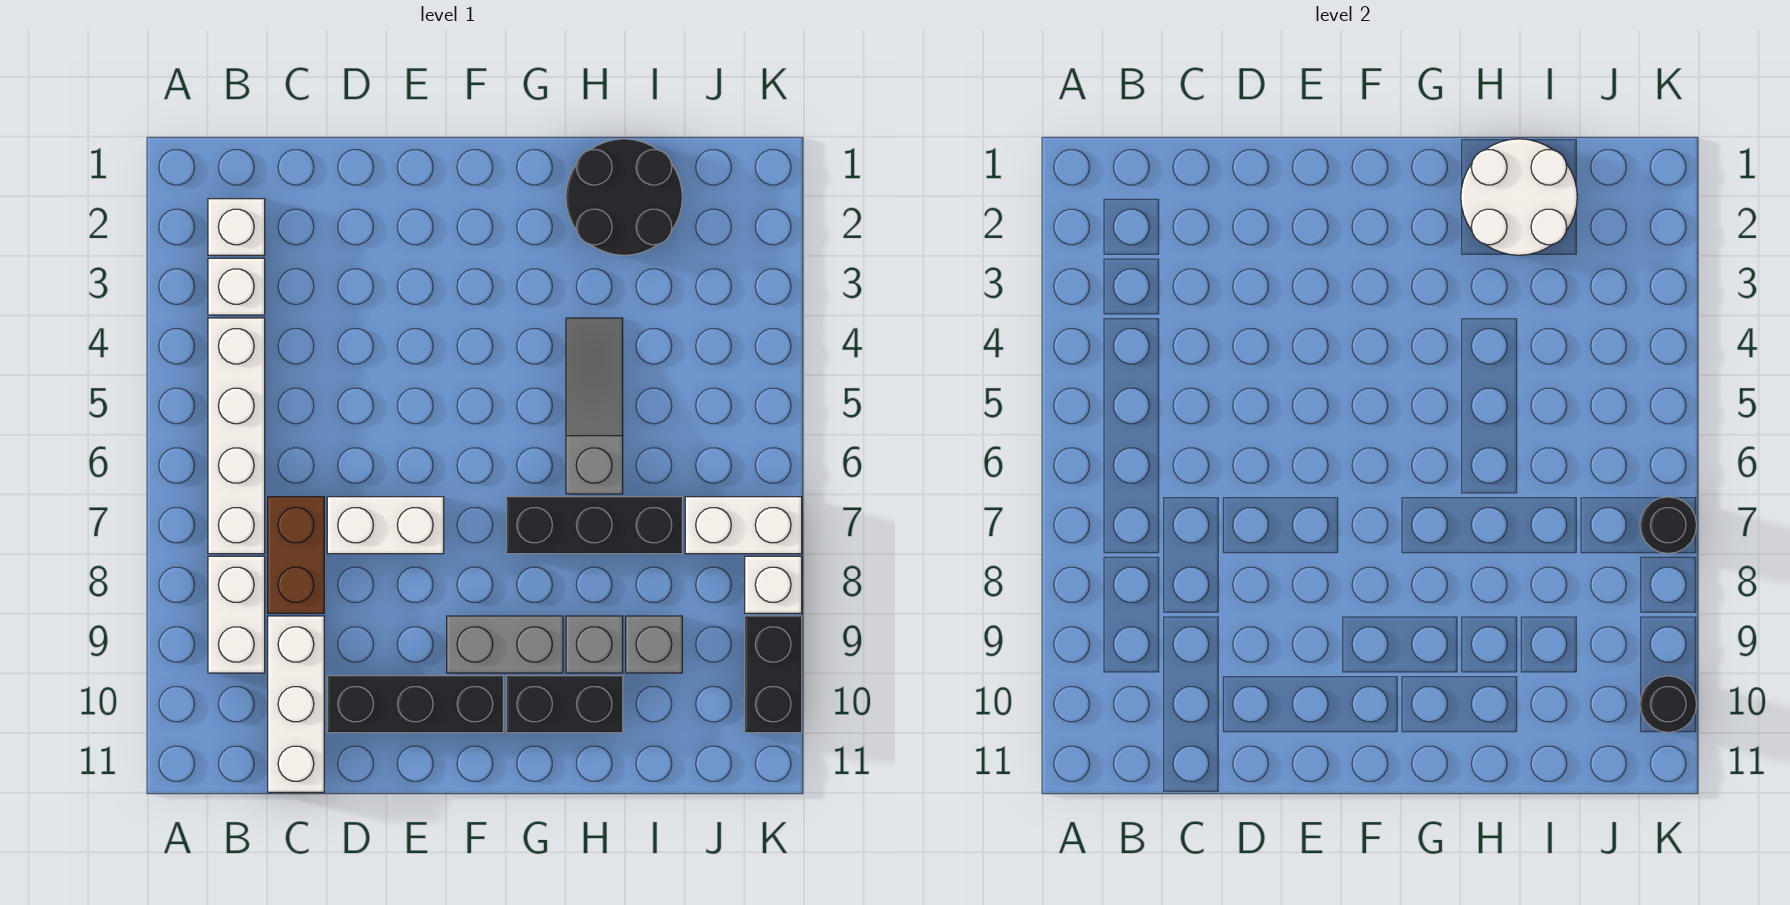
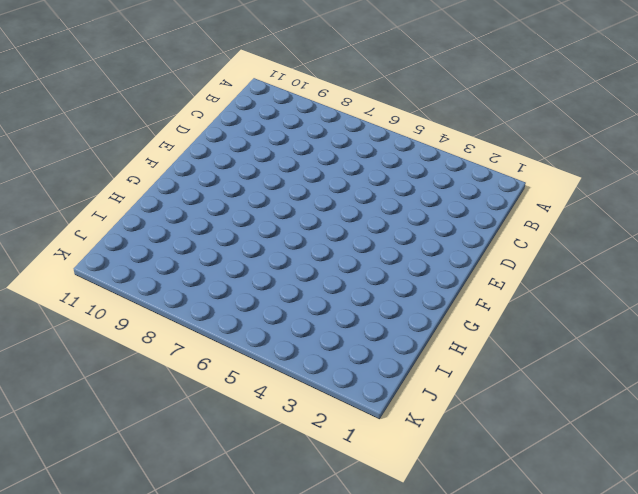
none -> white 1x1 brick [208,199,265,255]
none -> white 1x1 brick [208,258,265,315]
none -> white 1x4 brick [208,318,265,554]

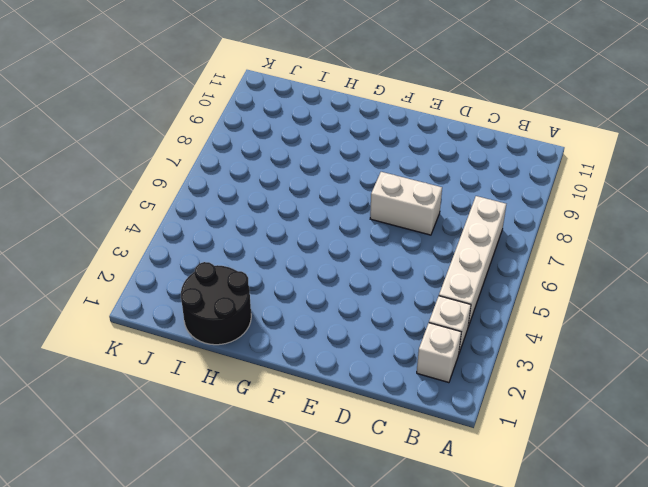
none -> white 1x2 brick [208,556,265,673]
none -> brown 1x2 brick [268,497,324,613]
none -> white 1x3 brick [268,616,324,792]

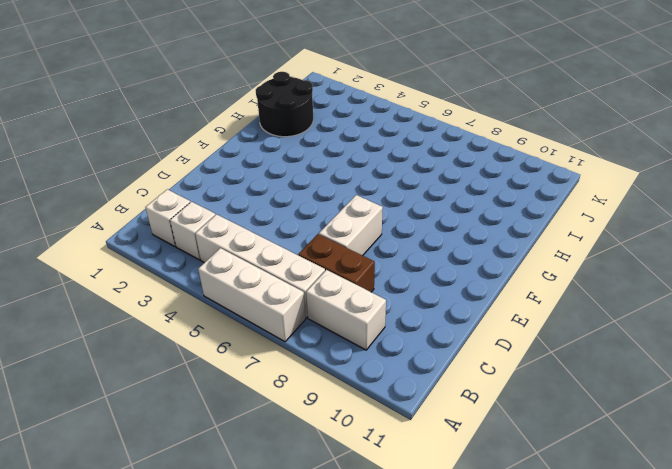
white 1x3 brick [198,248,306,342] -> white 1x3 brick moved to [268,616,324,792]
none -> black 1x3 brick [327,676,503,733]
none -> grey 1x2 brick [447,616,563,673]
none -> black 1x3 brick [506,497,682,554]

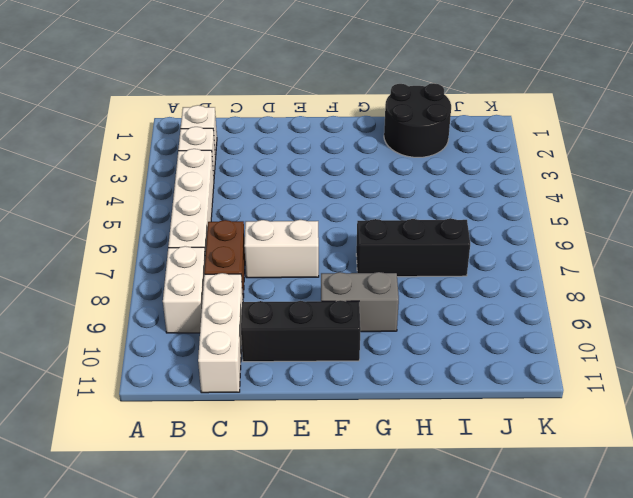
none -> black 1x2 brick [506,676,623,733]
none -> grey 1x3 slope [566,318,623,494]
none -> grey 1x1 brick [566,616,623,673]

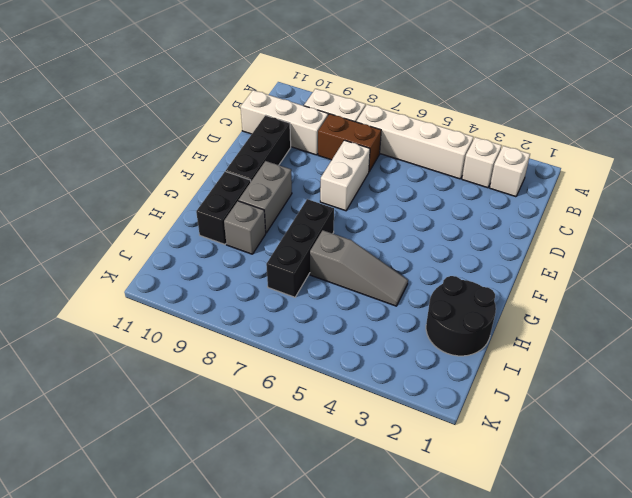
none -> grey 1x1 brick [626,616,682,673]
none -> white 1x2 brick [685,497,802,554]
none -> white 1x1 brick [745,556,802,613]

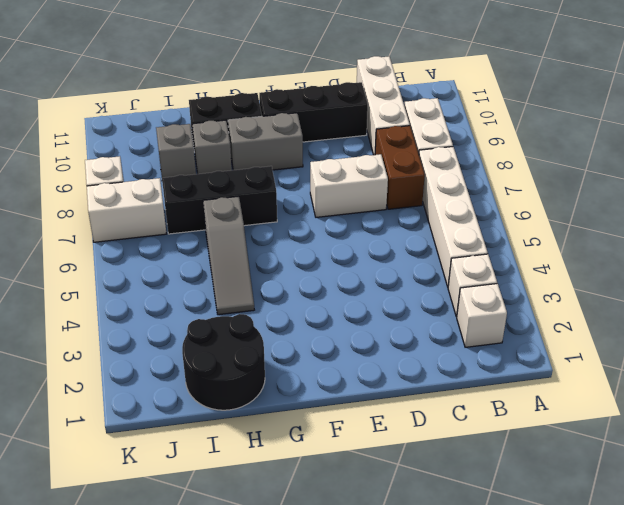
none -> black 1x2 brick [745,616,802,733]
none -> white 2x2 round brick [1461,139,1577,255]
none -> black 1x1 round brick [1640,497,1697,554]

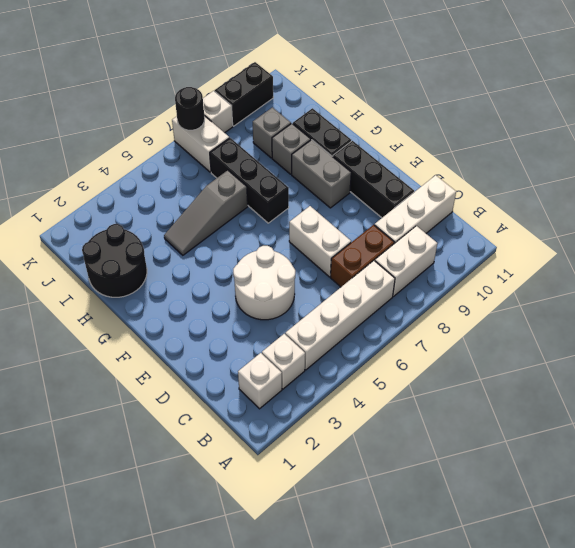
white 2x2 round brick [233,246,295,320] -> white 2x2 round brick moved to [1461,139,1577,255]
none -> black 1x1 round brick [1640,676,1697,732]

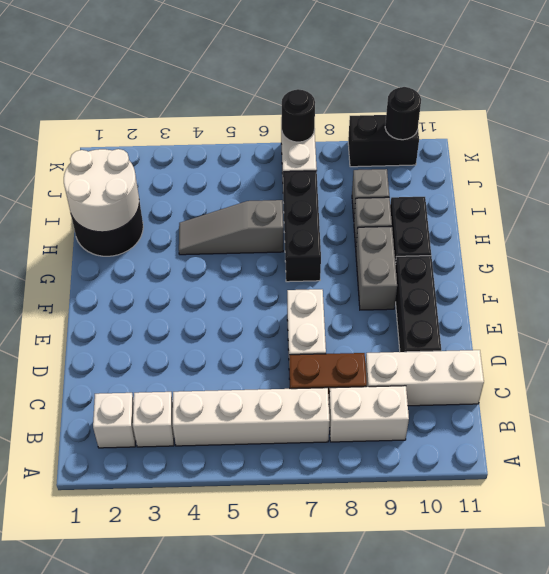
none -> white 1x1 brick [745,556,802,613]

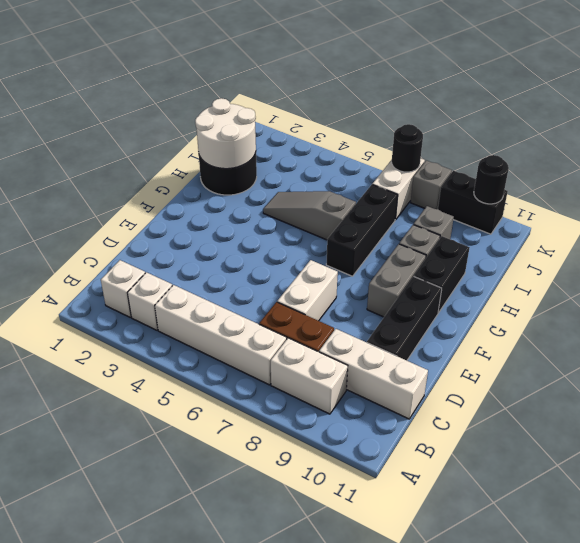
grey 1x1 brick [410,160,452,209] -> white 1x1 brick [745,556,802,613]

